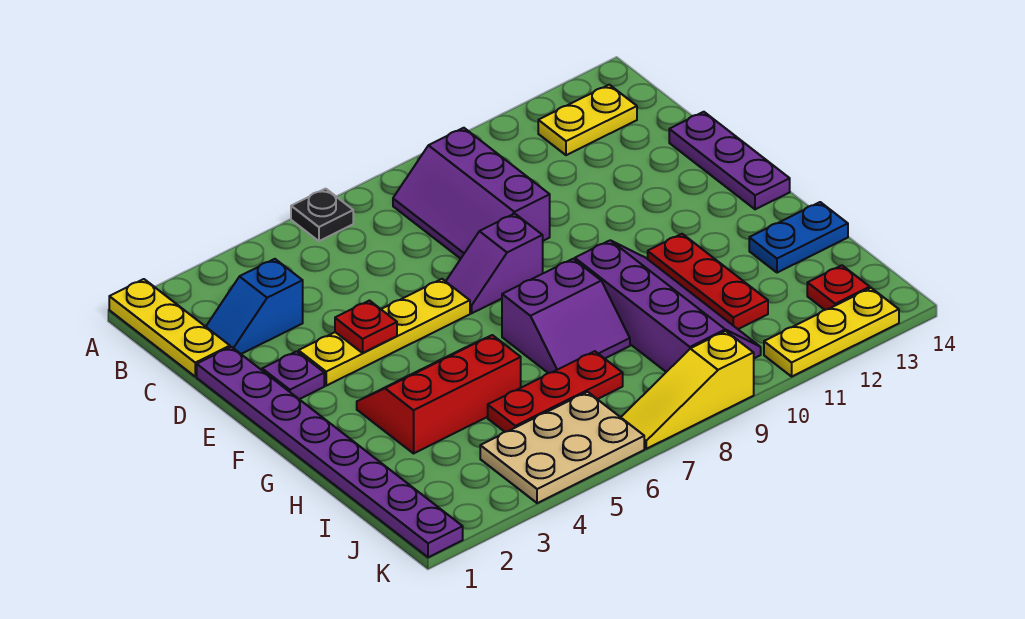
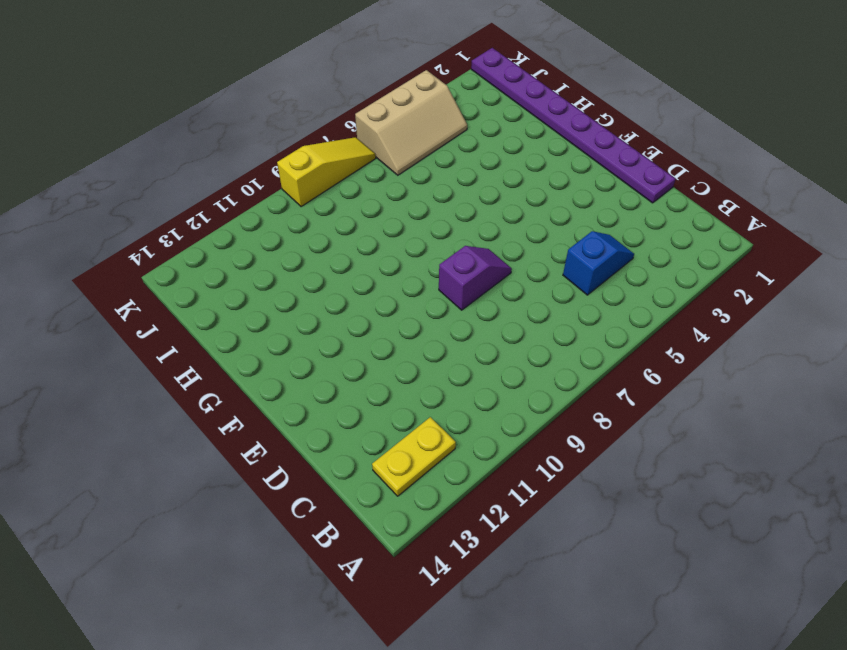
blue 1x2 slope [563,231,634,295] -> blue 1x2 slope moved to [206,259,303,354]
tan 2x3 slope [355,70,467,175] -> tan 2x3 plate [480,392,644,503]
none -> yellow 1x3 plate [109,279,230,377]
none -> black 1x1 plate [291,189,353,241]
none -> purple 2x3 slope [393,128,550,259]

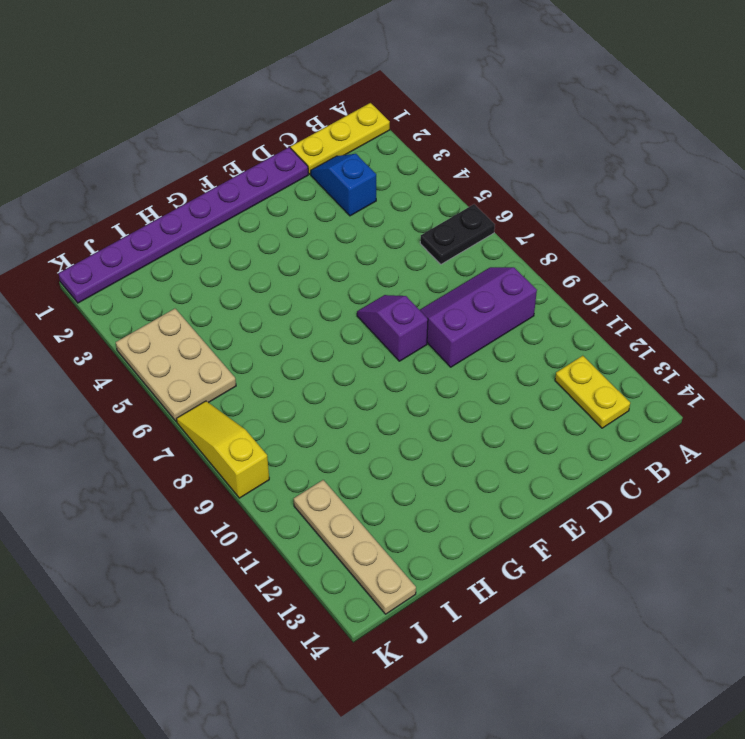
black 1x2 plate [420,204,495,264] -> black 1x1 plate [291,189,353,241]
tan 1x4 plate [294,480,416,614] -> red 1x1 plate [807,265,870,310]
none -> purple 1x3 plate [669,112,790,209]
none -> purple 1x1 plate [262,351,324,399]
none -> yellow 1x4 plate [299,279,470,386]

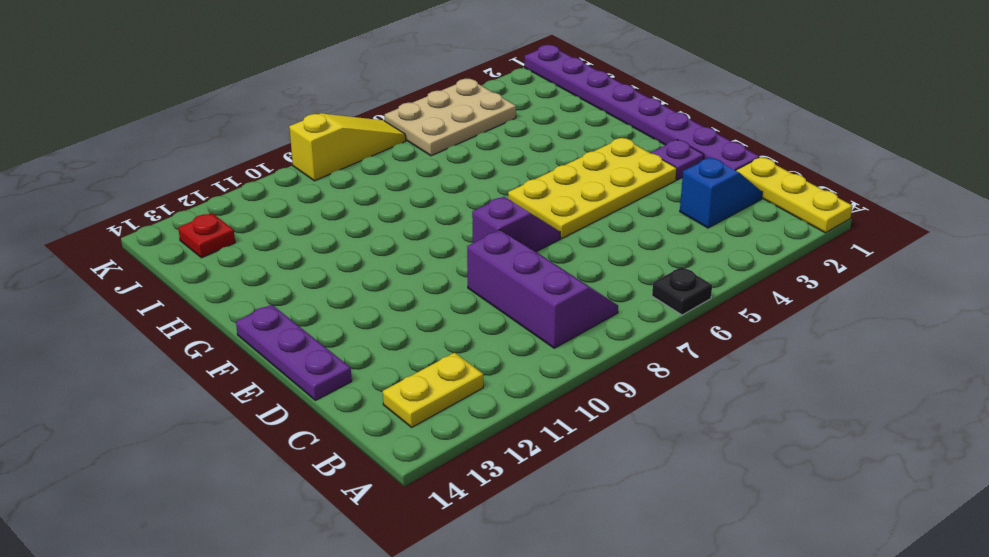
yellow 2x4 plate [508,138,677,238] -> yellow 1x4 plate [299,279,470,386]
none -> red 2x3 slope [357,335,521,453]
none -> purple 2x2 slope [502,259,630,373]
none -> purple 2x4 slope [575,240,761,372]

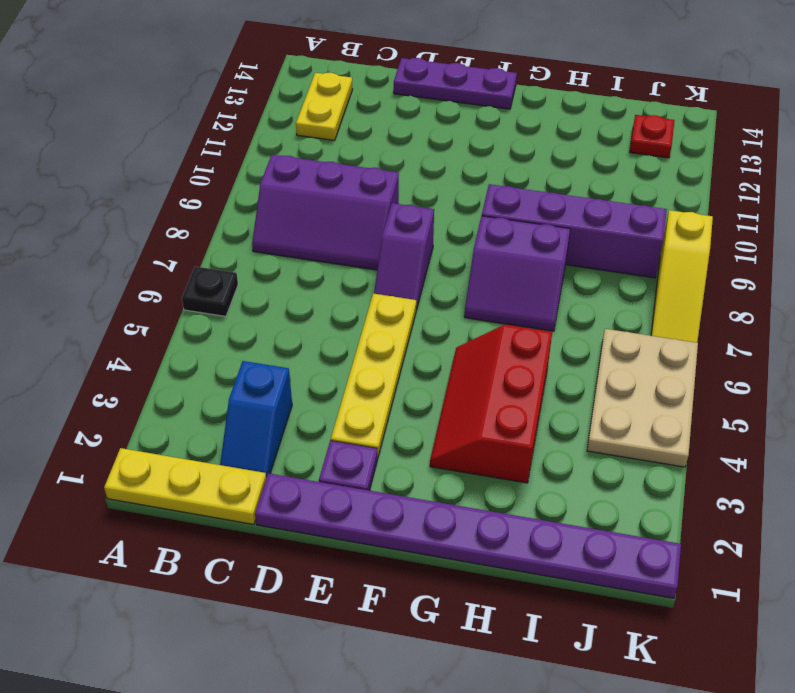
purple 2x2 slope [464,216,570,331] -> purple 2x2 slope turned to [502,259,630,373]
none -> red 1x3 plate [648,234,768,329]
none -> blue 1x2 plate [749,202,848,273]
none -> red 1x3 plate [488,351,623,432]

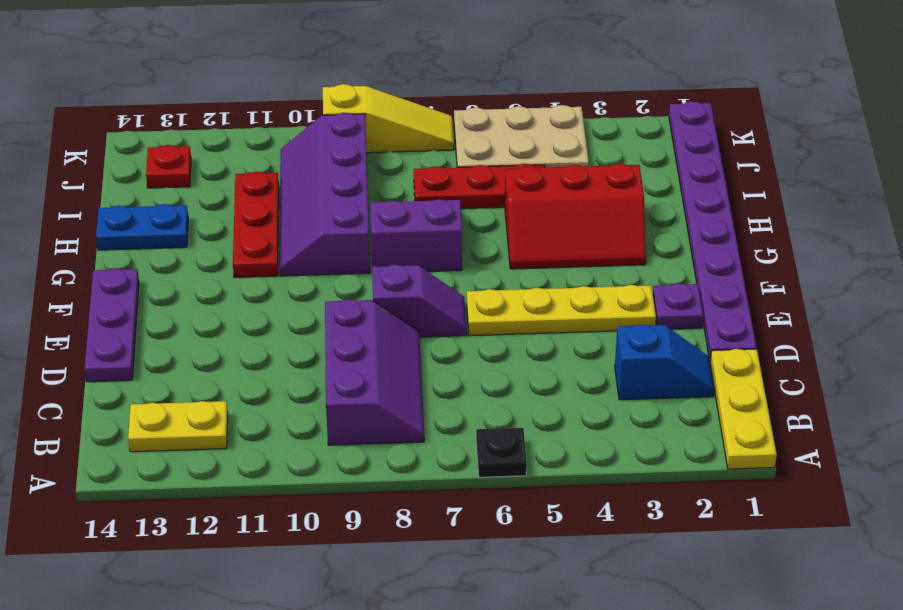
none -> yellow 1x3 plate [764,288,899,376]
none -> red 1x1 plate [335,301,397,353]

